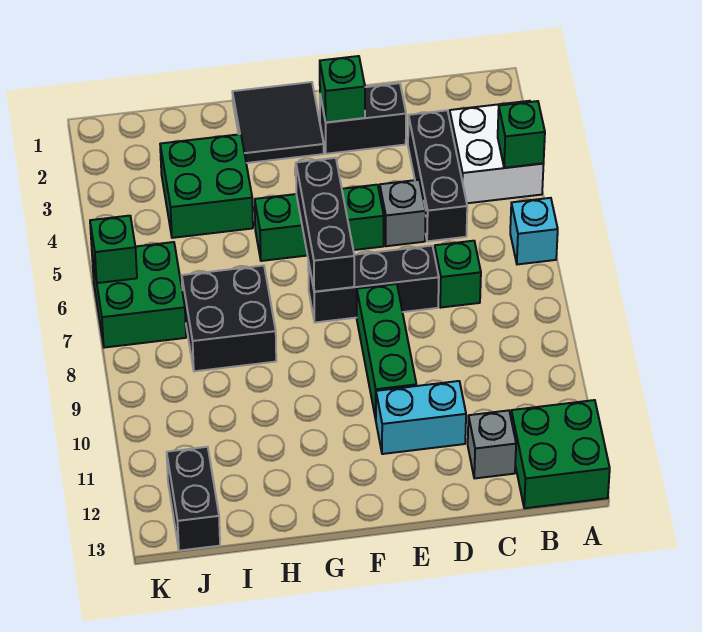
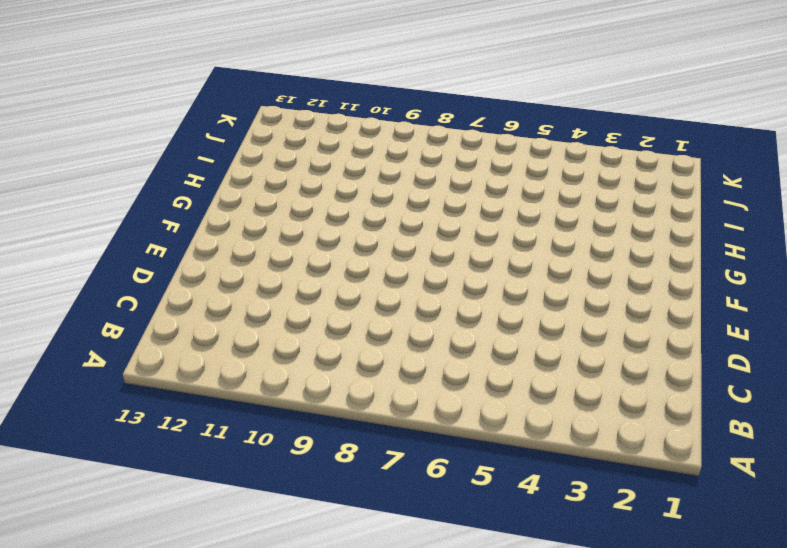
none -> white 2x2 brick [449,101,544,203]
none -> cyan 1x1 brick [510,198,558,264]
none -> green 2x2 brick [511,400,610,508]

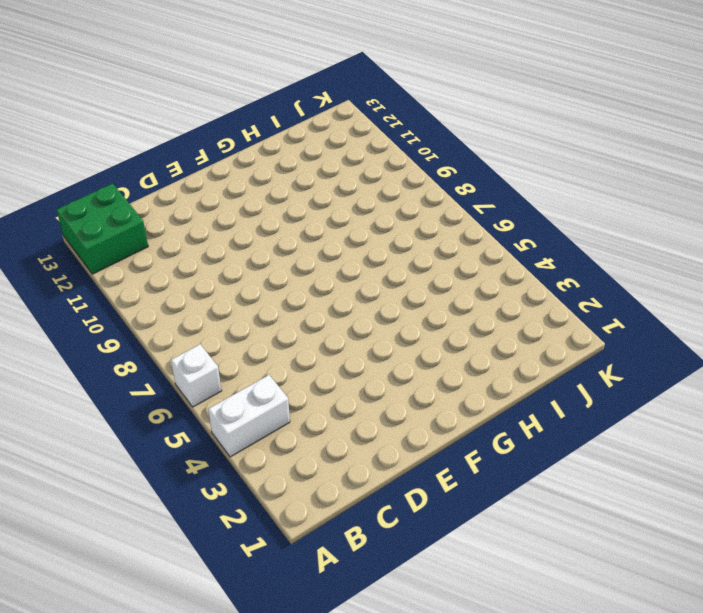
white 1x2 brick [208,375,290,457] -> white 2x2 brick [449,101,544,203]
white 1x1 brick [171,344,222,407] -> cyan 1x1 brick [510,198,558,264]
none -> black 1x3 brick [408,110,467,241]
none -> green 1x1 brick [434,241,481,308]
none -> grey 1x1 brick [468,410,516,478]

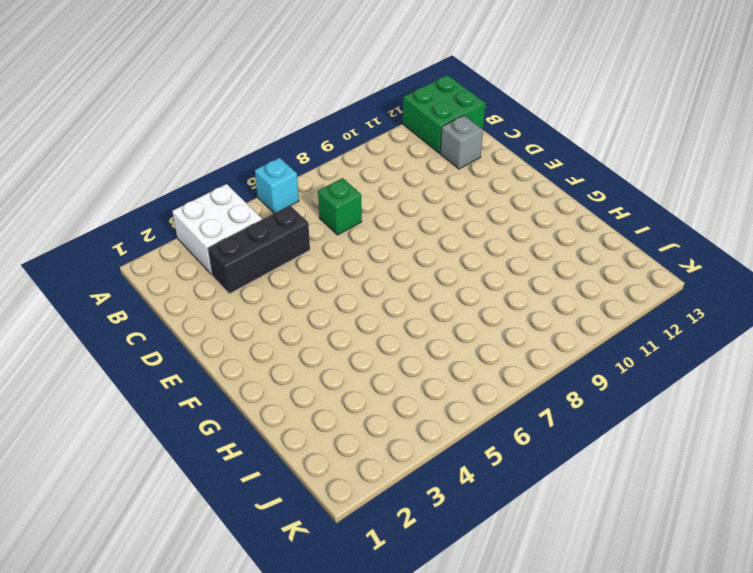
none -> black 1x2 brick [320,83,406,154]
none -> grey 1x1 brick [380,180,426,246]
none -> black 1x3 brick [308,246,439,322]

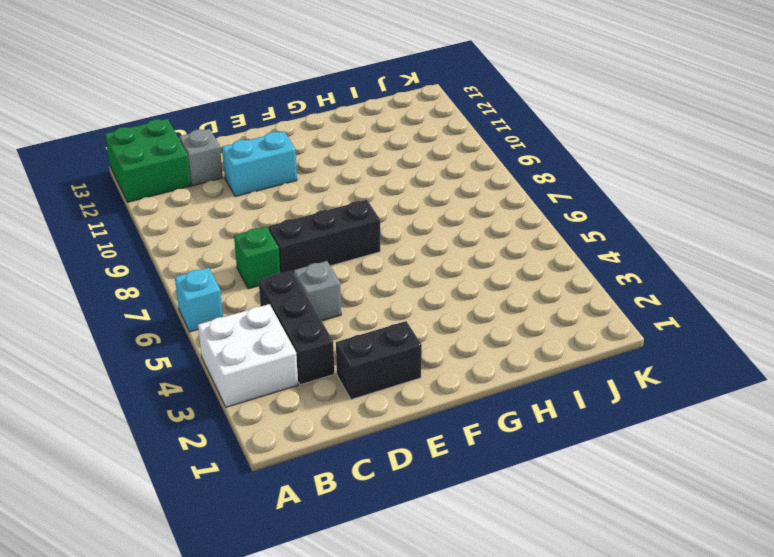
none -> green 1x3 brick [255,185,384,261]
none -> green 1x3 brick [357,284,416,419]
none -> black 2x2 tile [232,82,324,163]

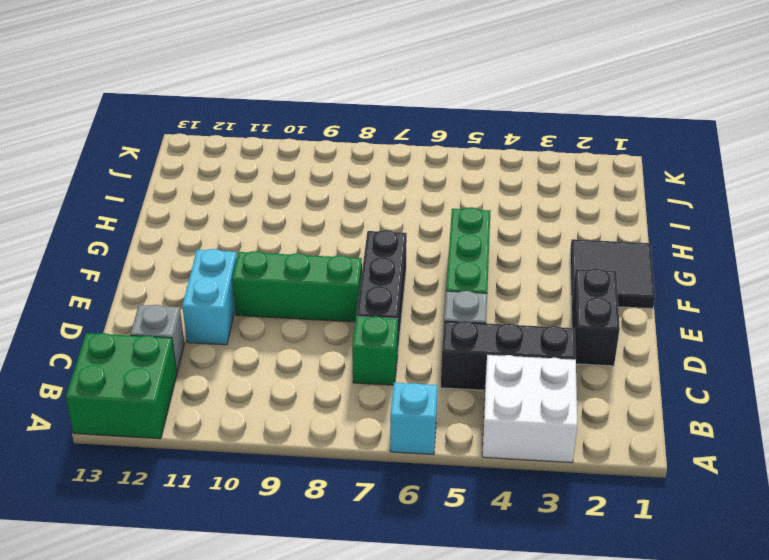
none -> green 2x2 brick [160,134,253,238]
none -> black 2x2 brick [182,265,276,371]
none -> green 2x2 brick [92,242,186,348]

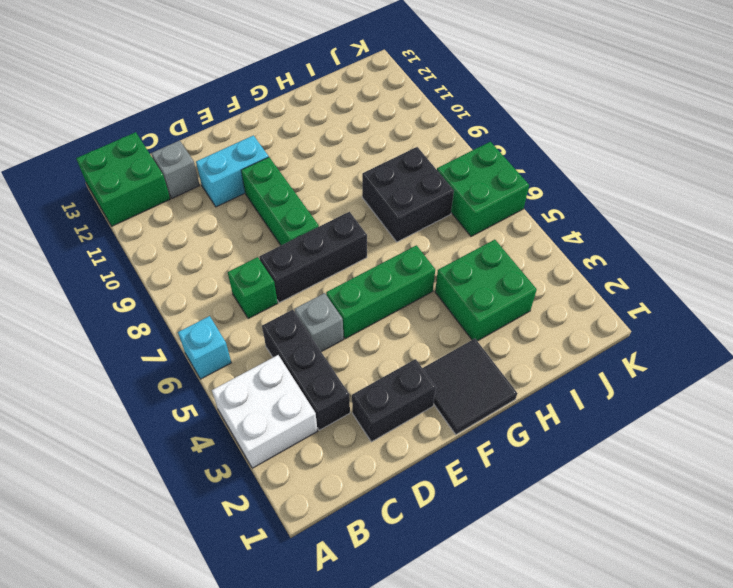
none -> black 1x2 brick [167,447,220,551]
none -> green 1x1 brick [498,101,545,168]
none -> green 1x1 brick [320,56,365,122]

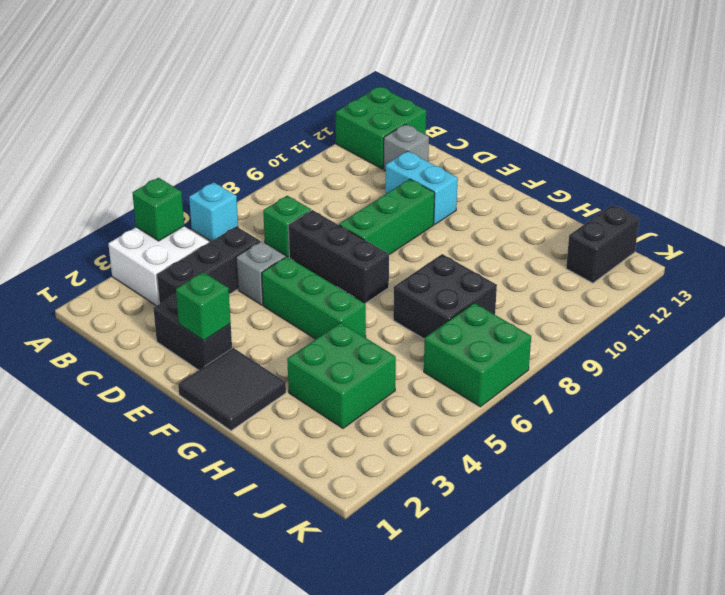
none -> black 1x3 brick [296,158,354,292]
none -> green 1x1 brick [90,216,137,283]

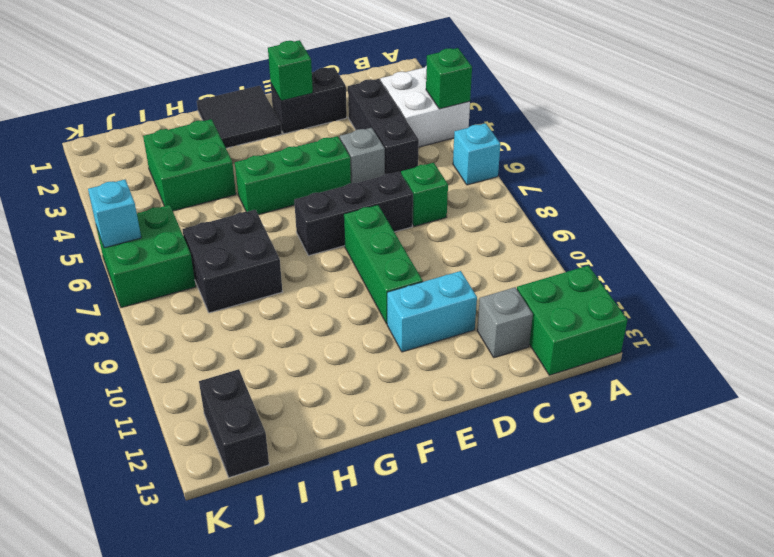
cyan 1x1 brick [88,180,141,248] -> green 1x1 brick [90,216,137,283]
none -> black 1x3 brick [296,158,354,292]

